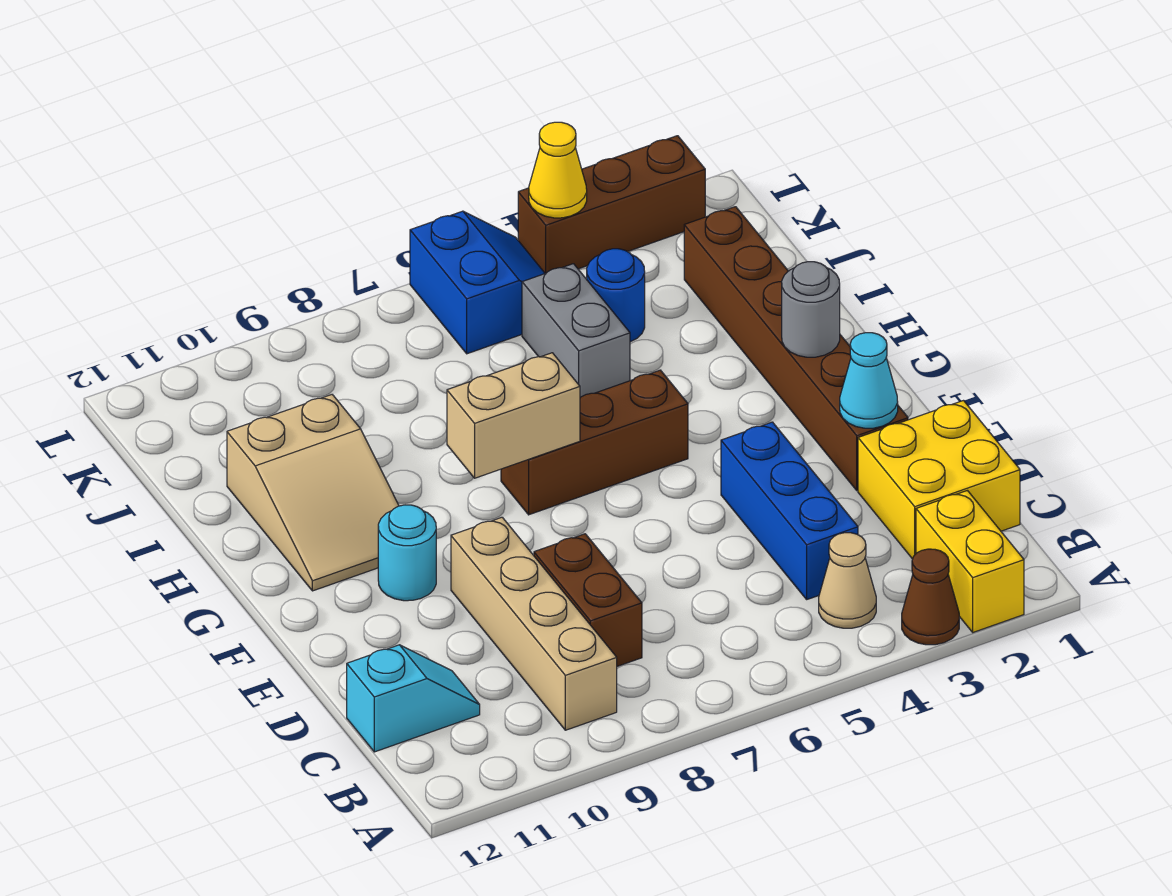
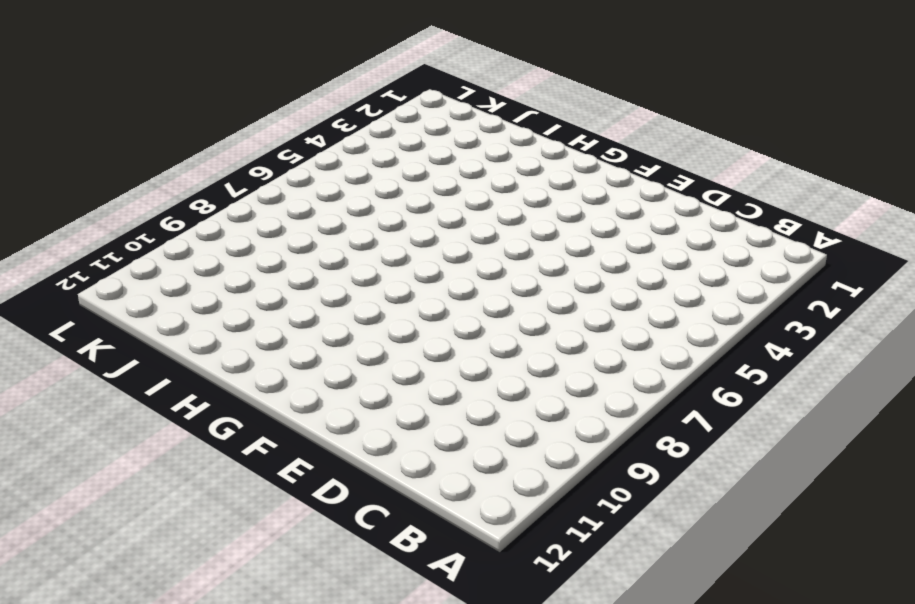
none -> yellow 1x2 brick [916,491,1024,632]
none -> brown 1x1 cone [902,549,959,645]
none -> tan 1x1 cone [819,533,876,628]

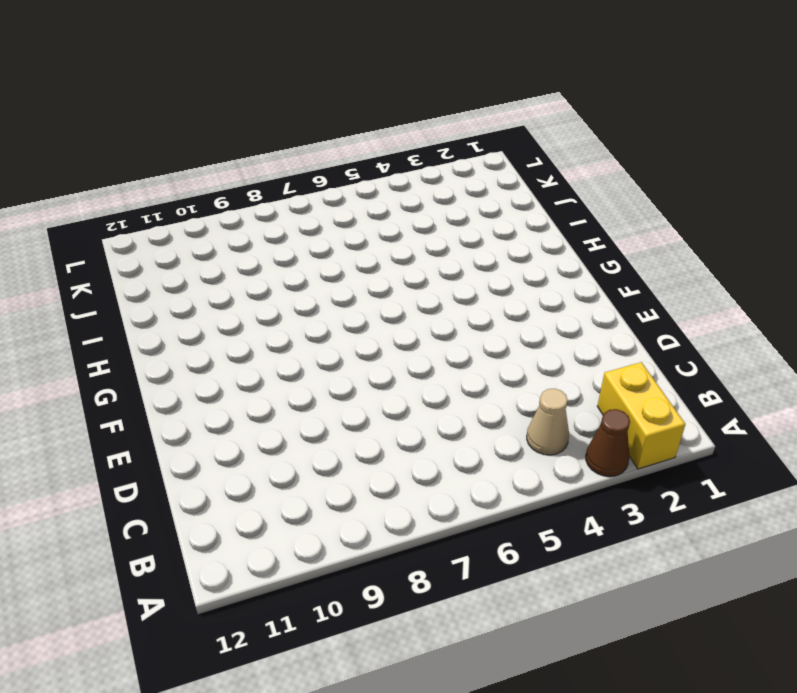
none -> tan 1x4 brick [451,517,617,730]
none -> yellow 2x2 brick [858,401,1020,559]
none -> blue 1x3 brick [721,422,858,599]

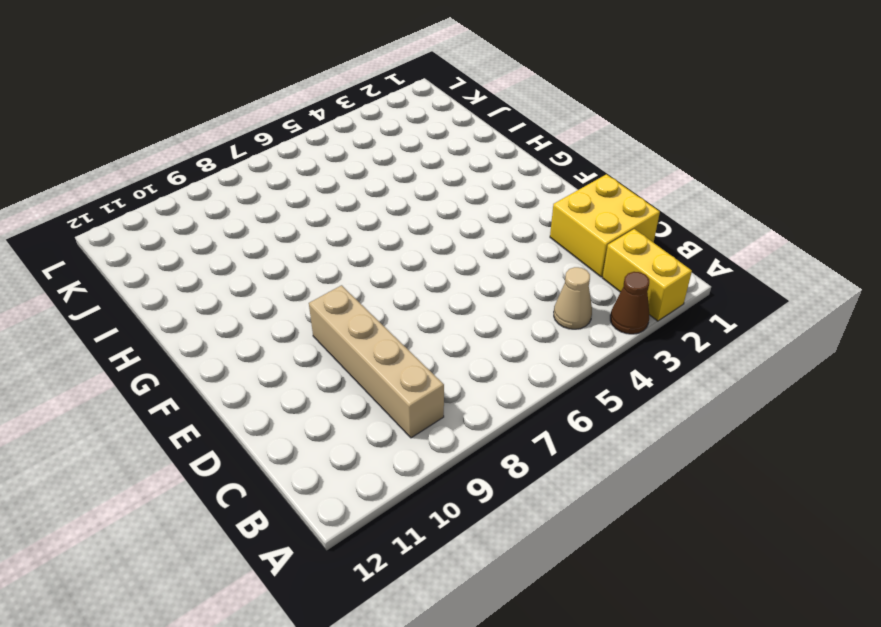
none -> blue 1x3 brick [721,422,858,599]
none -> brown 1x2 brick [534,534,642,666]
none -> cyan 1x2 slope [347,645,480,752]

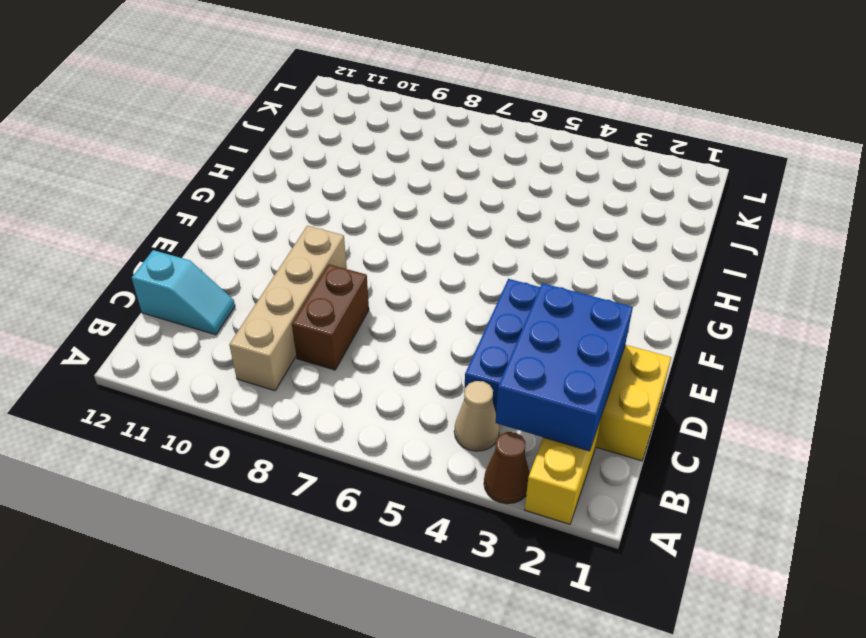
blue 2x3 brick [496,283,633,451] -> none
none -> brown 1x6 brick [684,207,908,490]
none -> cyan 1x1 round brick [378,505,436,601]
none -> brown 1x3 brick [501,370,688,515]

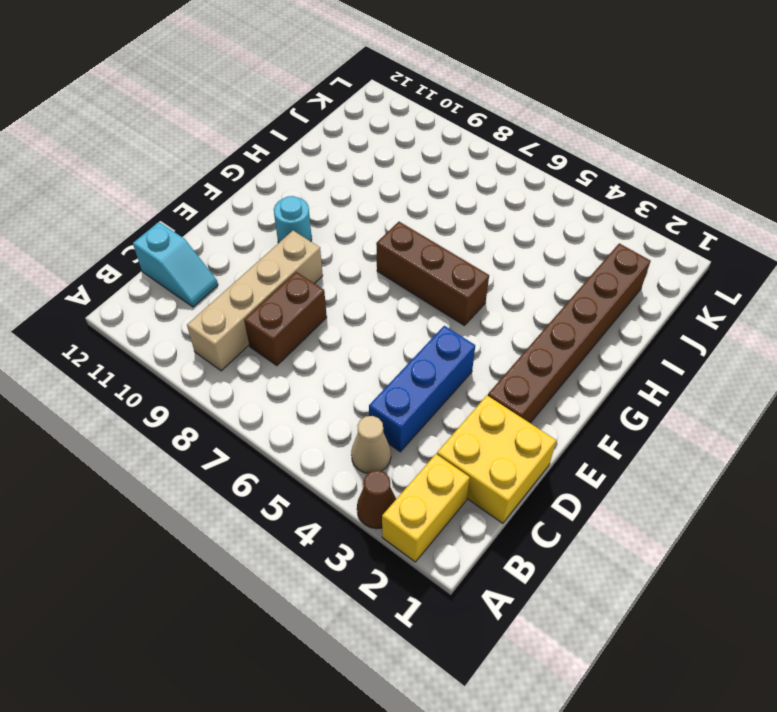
none -> tan 2x3 slope [227,395,399,591]
none -> grey 1x2 brick [522,264,630,397]
none -> blue 1x1 round brick [587,249,645,342]

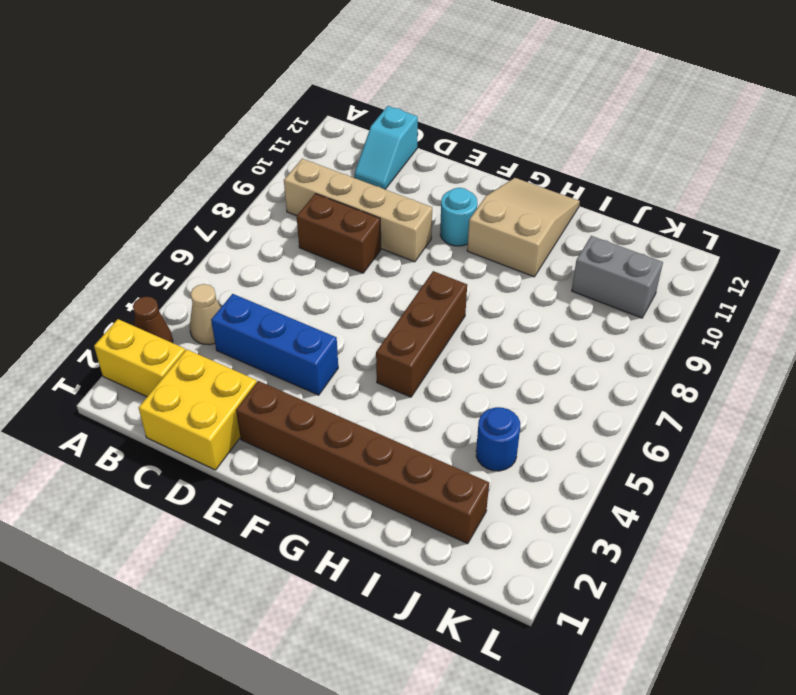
tan 2x3 slope [467,178,580,277] -> tan 2x3 slope turned to [227,395,399,591]
grey 1x2 brick [572,236,663,318] -> grey 1x2 brick moved to [522,264,630,397]
none -> blue 2x2 slope [410,211,545,354]
none -> brown 1x3 brick [518,136,705,273]
none -> cyan 1x1 cone [840,333,898,428]

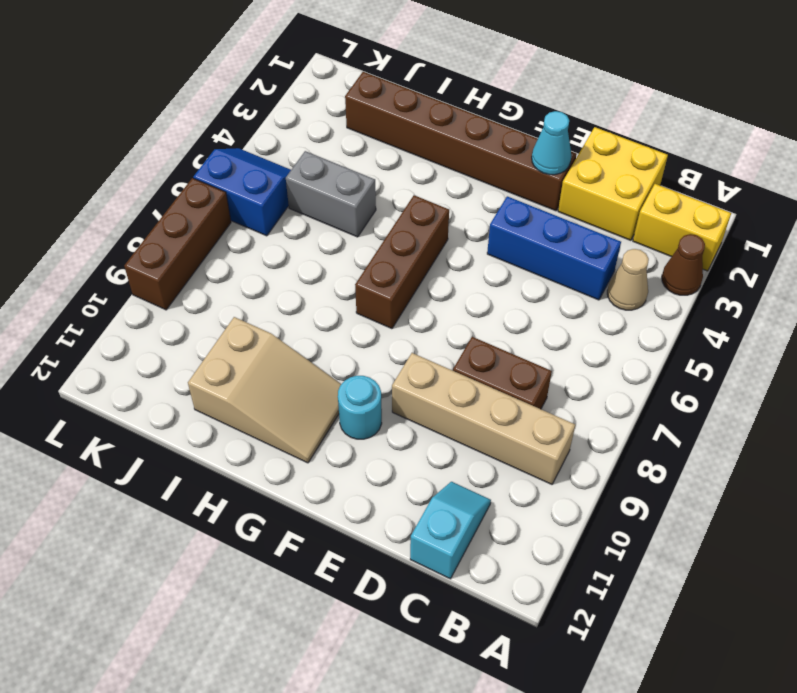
brown 1x3 brick [124,178,231,310] -> brown 1x3 brick moved to [518,136,705,273]
none -> blue 1x1 round brick [587,249,645,342]
none -> grey 1x1 round brick [782,262,840,357]
none -> tan 1x2 brick [447,353,580,478]

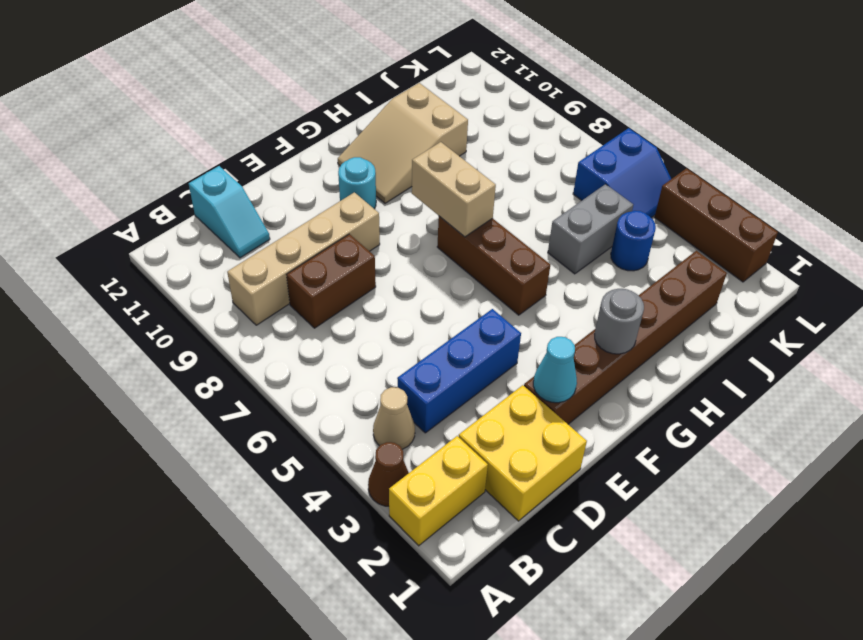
none -> yellow 1x1 cone [529,122,587,218]

